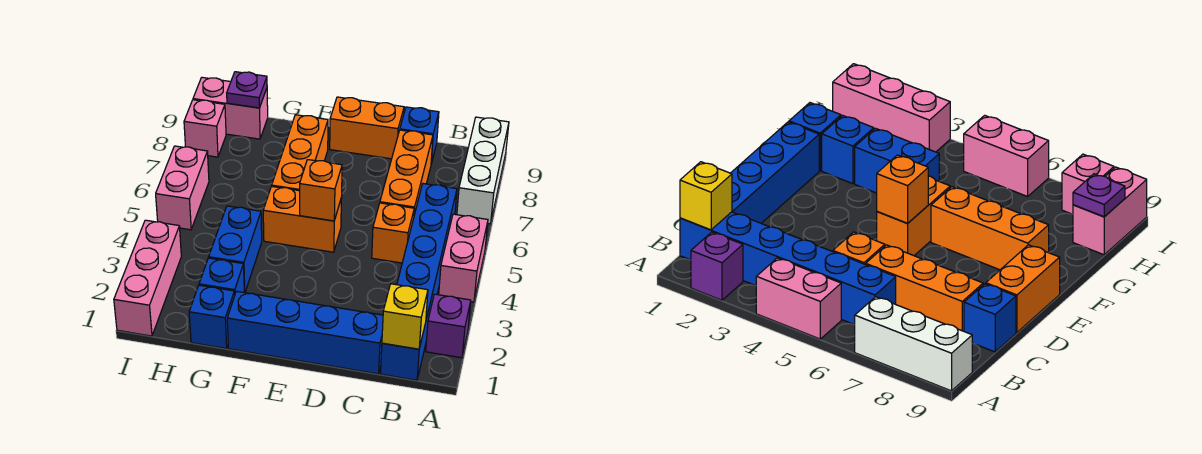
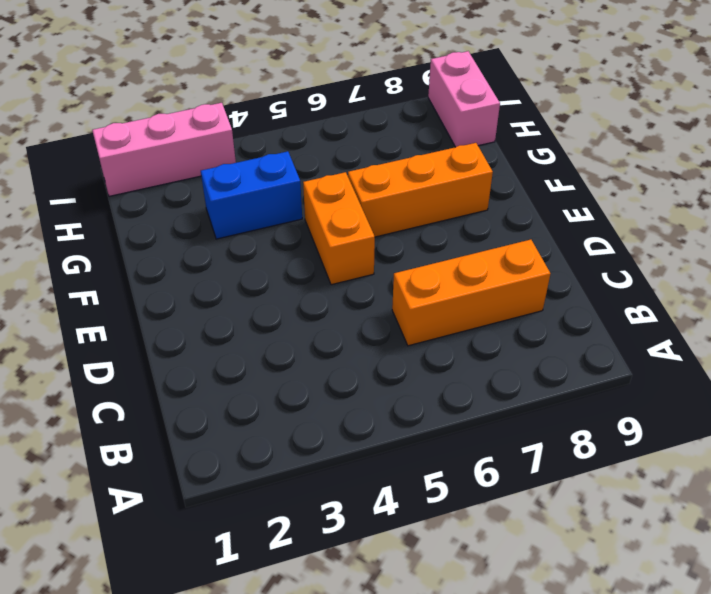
none -> purple 1x1 brick [426,294,471,358]
none -> pink 1x2 brick [439,214,488,302]
none -> white 1x3 brick [457,117,509,224]

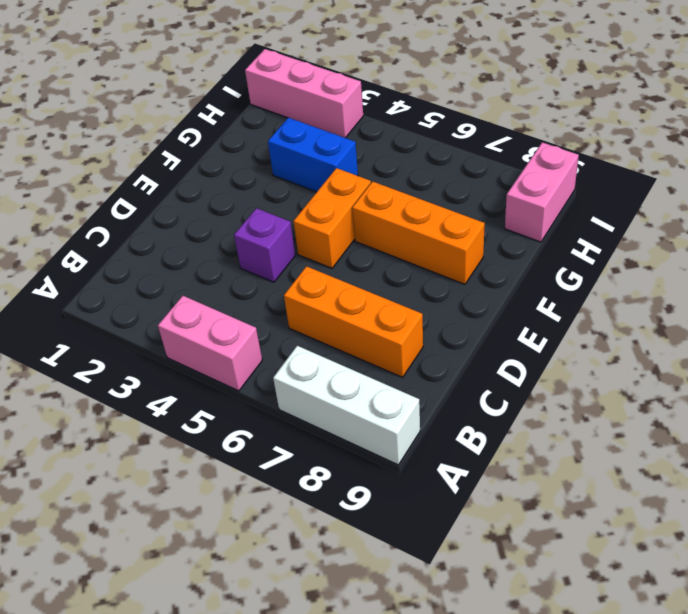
purple 1x1 brick [234,208,295,282] -> purple 1x1 brick moved to [426,294,471,358]
none -> blue 1x6 brick [381,184,457,380]
none -> blue 1x4 brick [227,291,383,374]
none -> orange 1x1 brick [372,203,414,263]

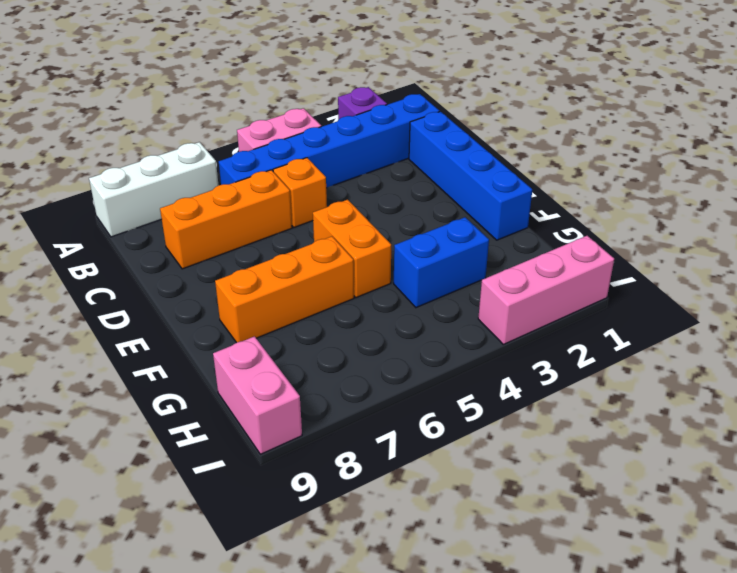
none -> blue 1x1 brick [400,107,439,164]
none -> orange 1x2 brick [330,97,404,159]
none -> blue 1x1 brick [189,285,235,349]

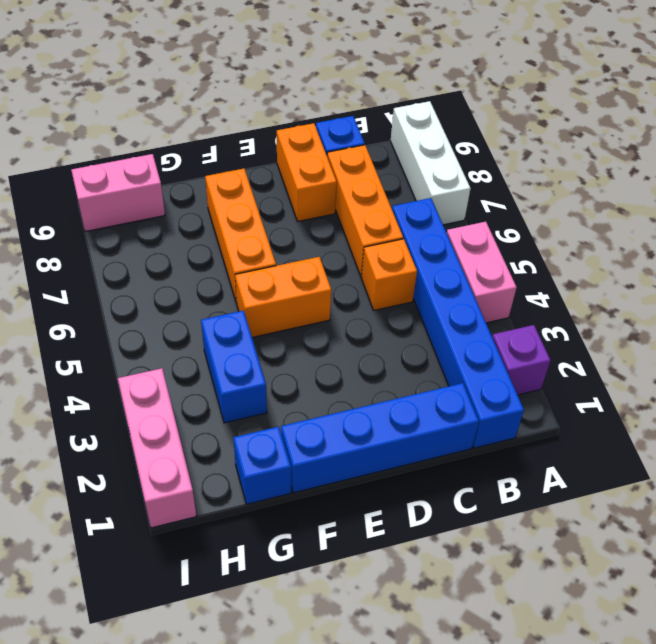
orange 1x2 brick [277,123,337,221] -> orange 1x2 brick turned to [330,97,404,159]
none -> blue 1x1 brick [199,258,244,295]
none -> pink 1x2 brick [156,146,209,230]
none -> pink 1x1 brick [184,100,226,157]

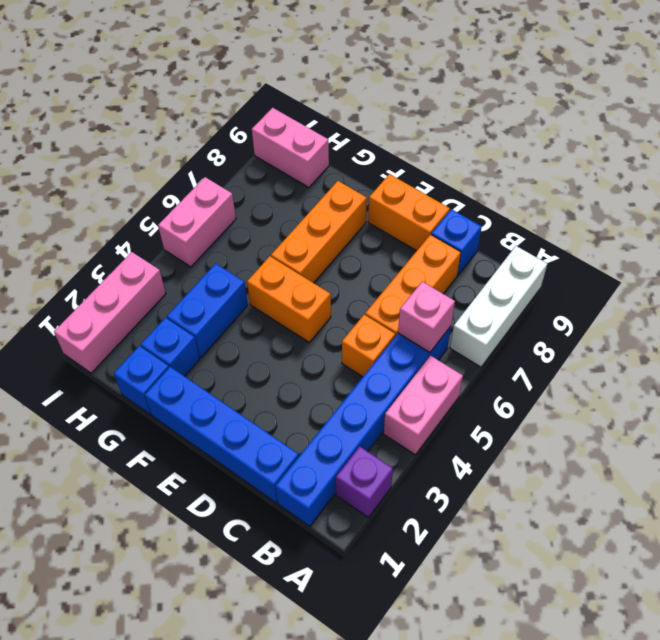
pink 1x1 brick [398,282,455,353] -> pink 1x1 brick moved to [184,100,226,157]
none -> yellow 1x1 brick [382,284,428,349]
none -> orange 1x1 brick [300,160,342,221]
none -> purple 1x1 plate [227,72,267,108]

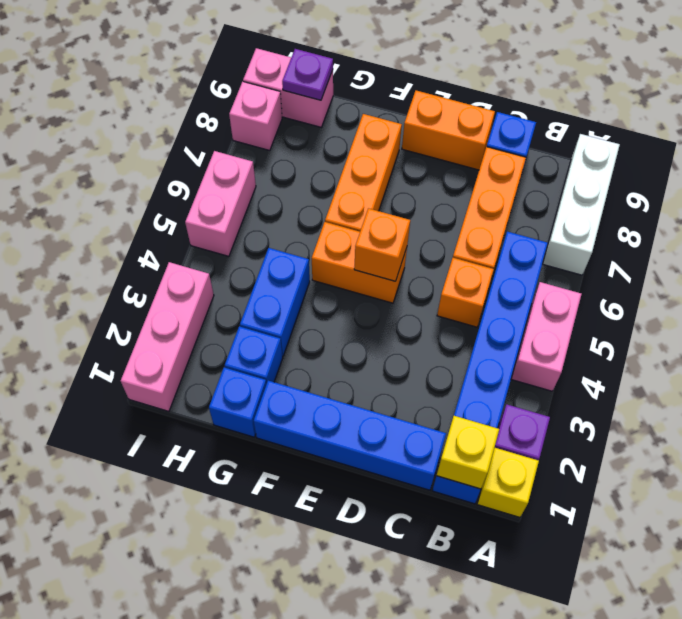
yellow 1x1 brick [477,448,539,517] -> none

